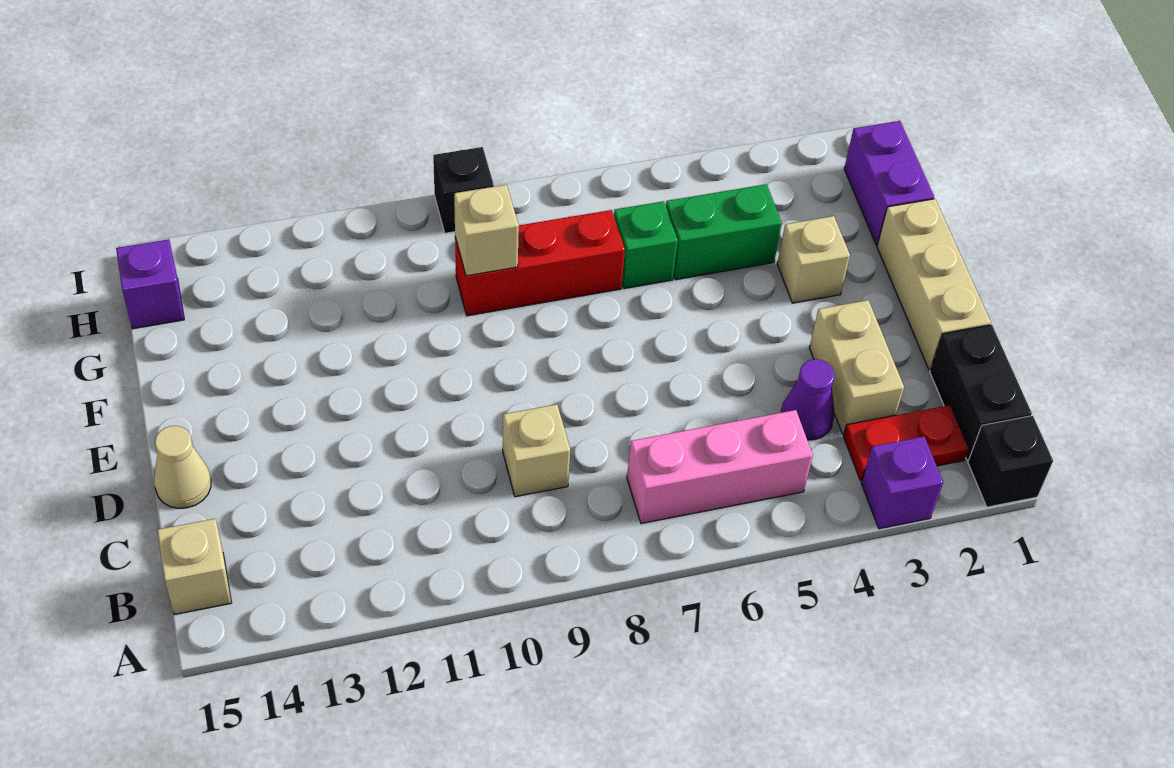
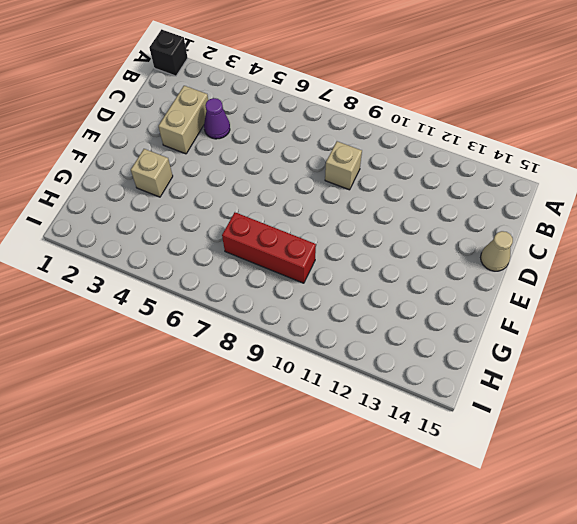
none -> purple 1x1 brick [861,437,943,529]
none -> black 1x2 brick [930,325,1032,460]
none -> red 1x2 plate [843,405,969,481]

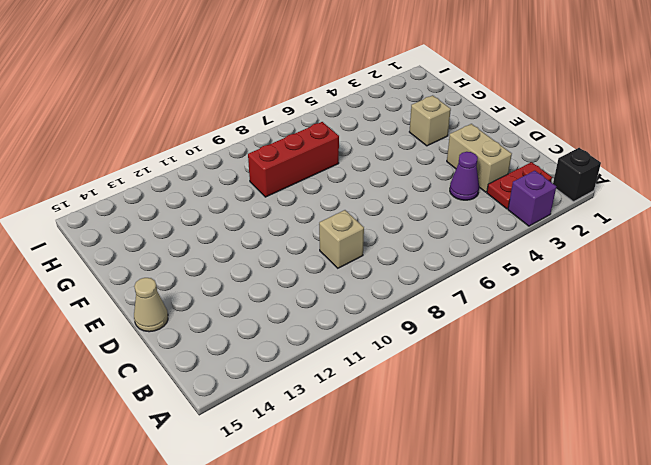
none -> black 1x2 brick [930,325,1032,460]
none -> pink 1x3 brick [627,410,813,524]
none -> tan 1x1 brick [157,519,232,615]

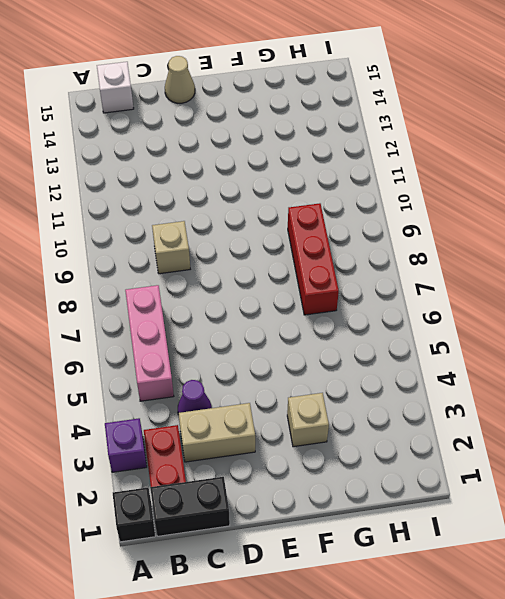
white 1x1 brick [97,62,134,113] -> tan 1x1 brick [157,519,232,615]
none -> tan 1x3 brick [877,199,991,370]
none -> purple 1x2 brick [844,121,934,245]
none -> green 1x2 brick [666,184,782,280]

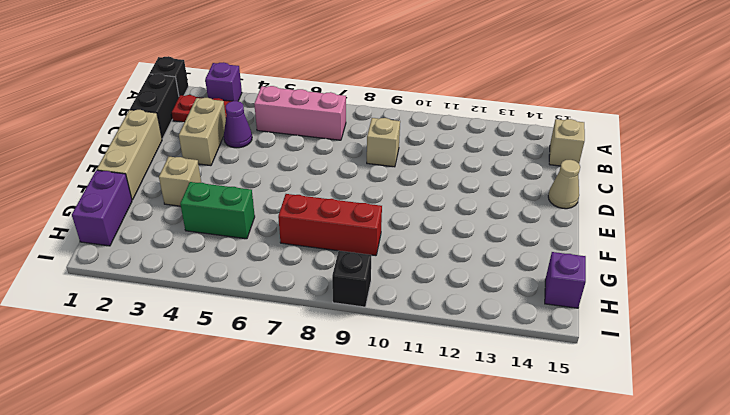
none -> green 1x1 brick [614,201,678,289]
none -> tan 1x1 brick [454,185,519,276]

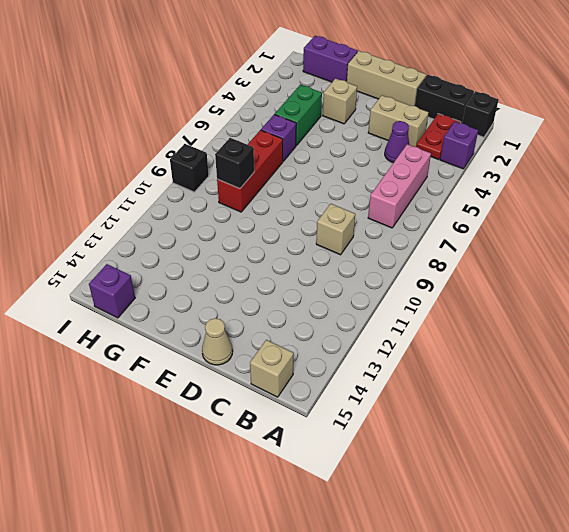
purple 1x1 brick [261,114,296,161] -> green 1x1 brick [614,201,678,289]
black 1x1 brick [215,138,254,189] -> tan 1x1 brick [454,185,519,276]

